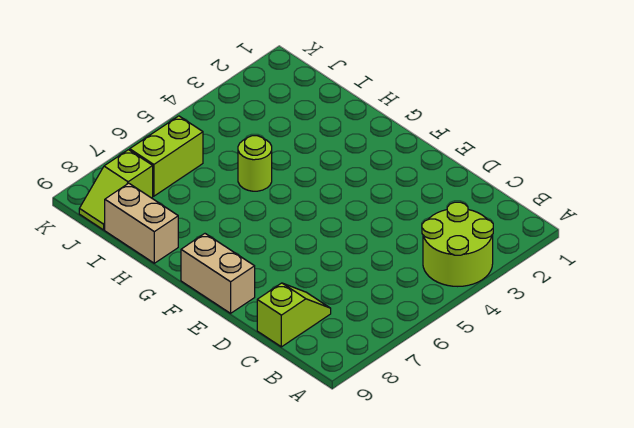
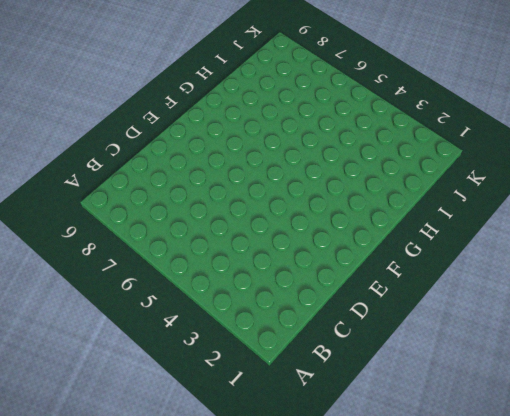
none -> lime 2x2 round brick [422,202,493,286]
none -> lime 1x2 slope [257,283,331,347]

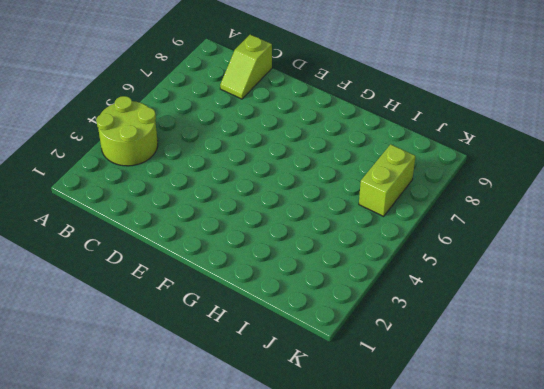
none -> tan 1x2 brick [181,234,255,313]
none -> lime 1x1 round brick [238,136,272,191]

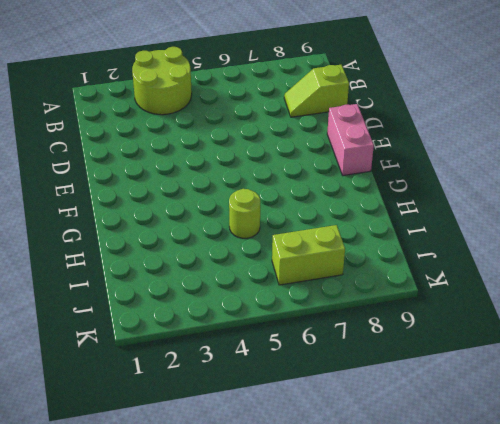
pink 1x2 brick [327,104,374,175] -> tan 1x2 brick [181,234,255,313]
none -> tan 1x2 brick [105,183,178,263]
none -> lime 1x2 slope [79,150,153,230]

